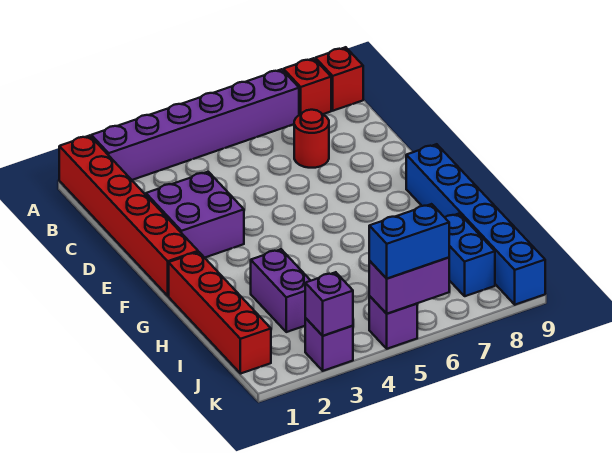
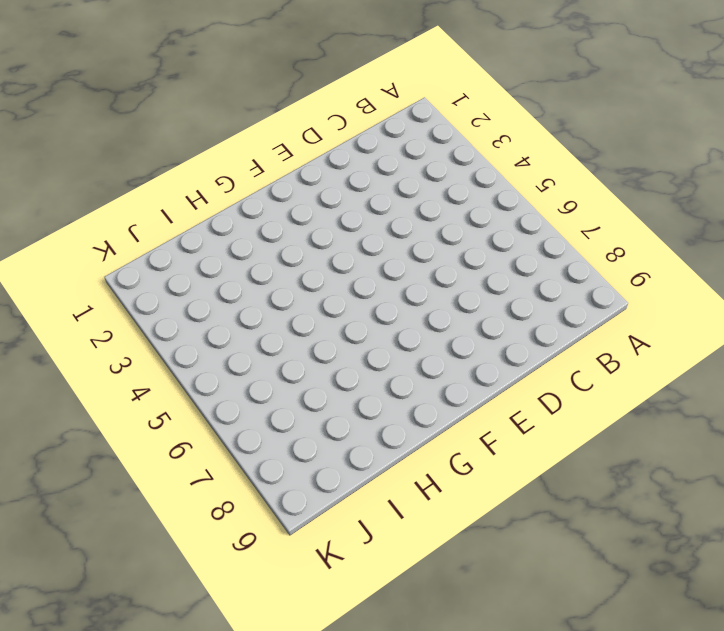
none -> red 1x6 brick [59,135,198,296]
none -> purple 1x6 brick [91,69,299,180]
none -> red 1x1 brick [283,58,331,115]

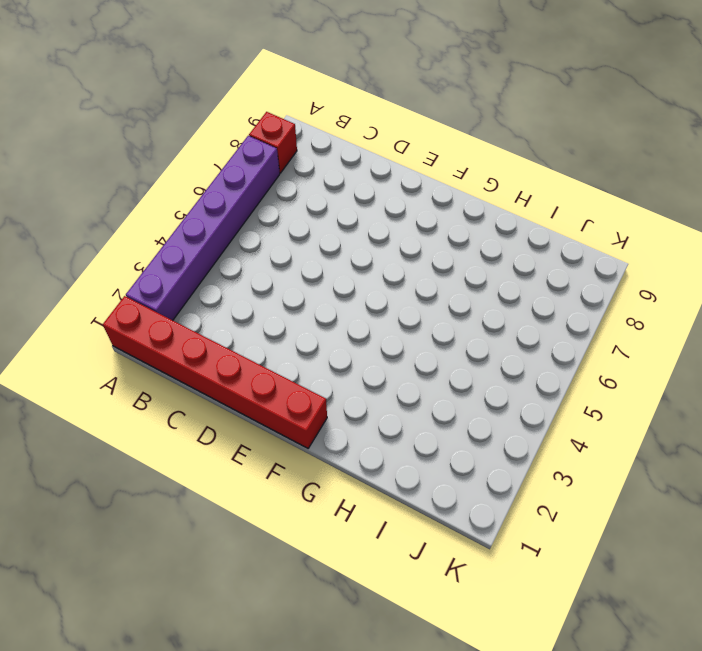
none -> red 1x1 brick [315,47,363,111]
none -> red 1x1 round brick [294,110,329,168]
none -> purple 2x2 brick [146,172,244,258]

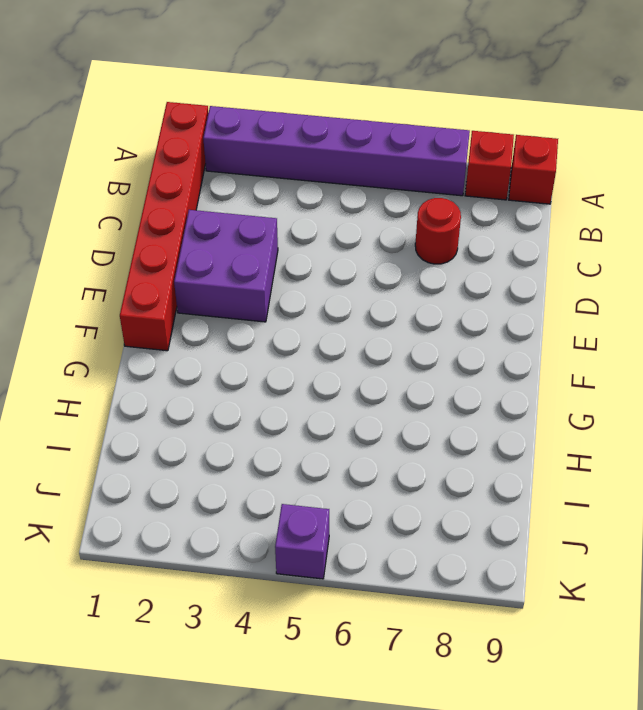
none -> blue 1x6 brick [406,144,545,305]
none -> red 1x4 brick [169,252,271,374]
none -> purple 1x2 brick [251,249,311,332]

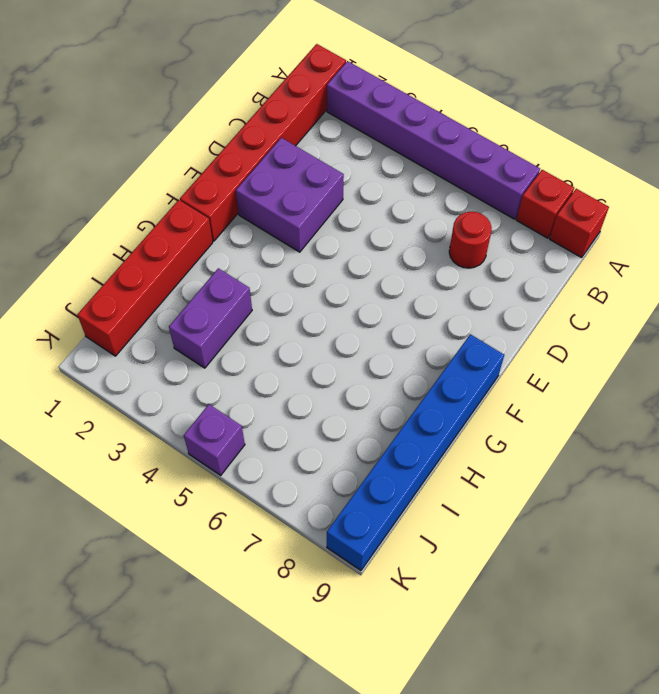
none -> blue 1x2 brick [445,213,495,296]
none -> purple 1x1 brick [305,318,353,371]
none -> purple 1x1 brick [305,272,353,336]

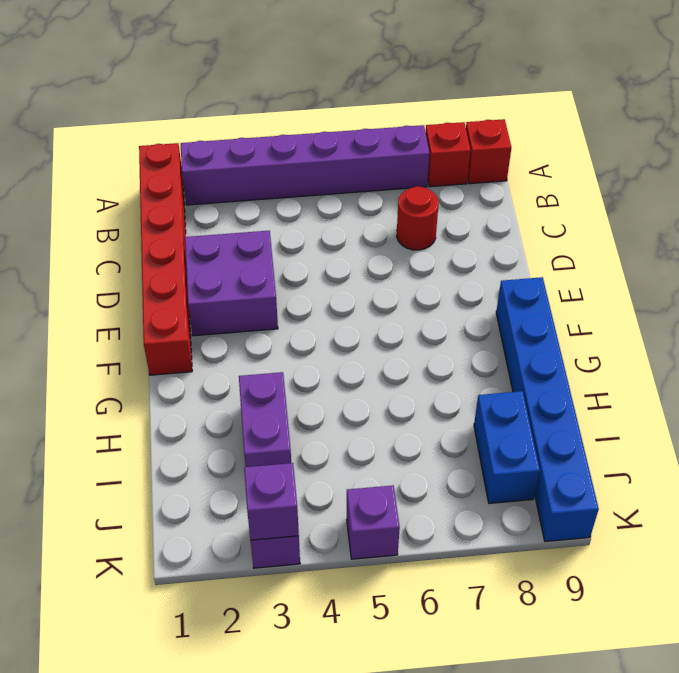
none -> red 1x4 brick [169,252,271,374]
none -> purple 1x2 brick [369,258,449,314]
none -> blue 1x2 brick [369,204,449,279]

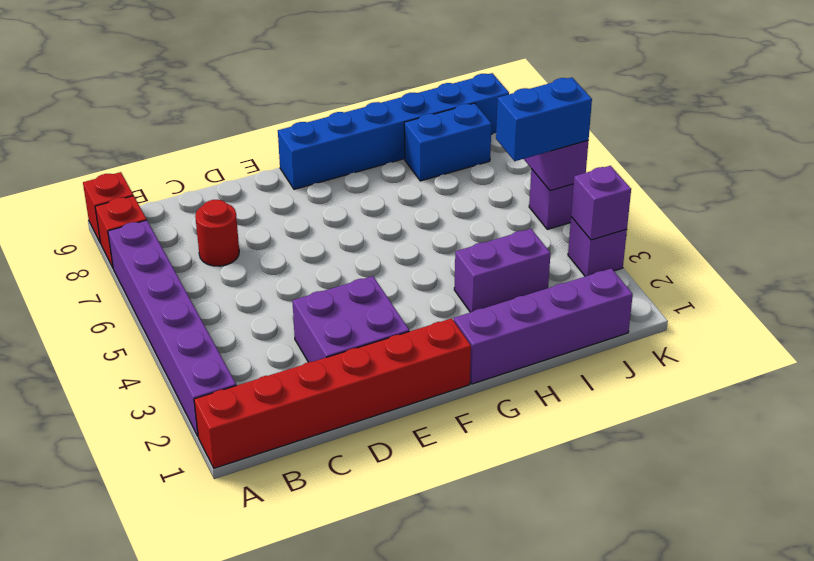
purple 1x4 brick [454,268,633,384] -> red 1x4 brick [169,252,271,374]
blue 1x2 brick [496,77,592,161] -> blue 1x2 brick turned to [369,204,449,279]

